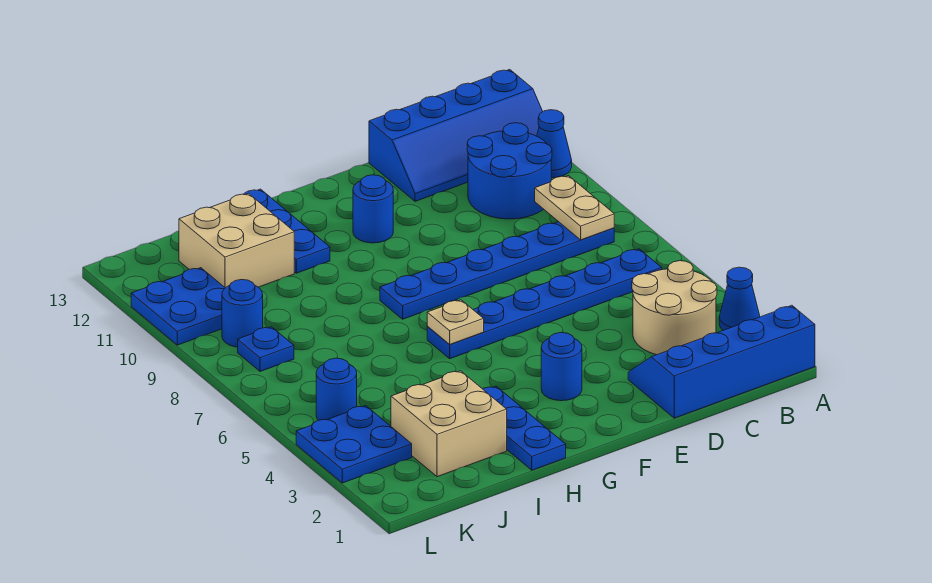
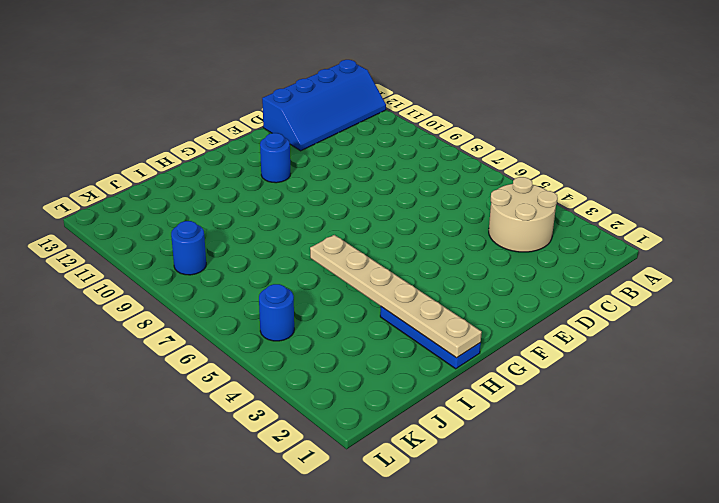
tan 1x6 plate [310,235,482,358] -> none
none -> blue 2x4 slope [628,305,815,418]
none -> blue 1x1 cone [719,267,760,330]
none -> blue 1x1 cone [537,110,572,178]

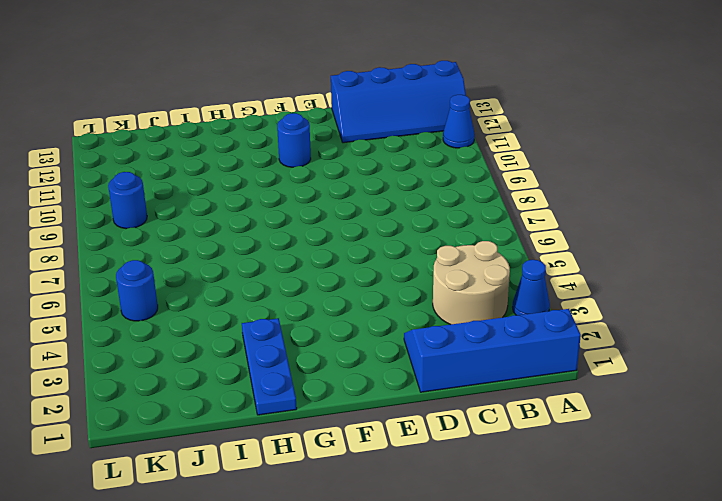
none -> blue 1x6 plate [427,249,662,359]
none -> blue 1x6 plate [380,222,614,319]
none -> blue 2x2 round brick [467,123,552,219]

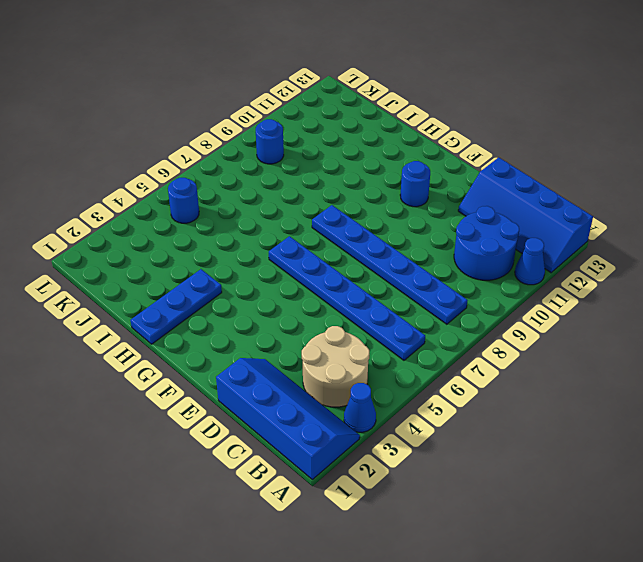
none -> blue 1x1 round brick [541,333,582,401]
none -> blue 1x3 plate [244,189,330,273]
none -> tan 2x2 brick [391,371,507,477]

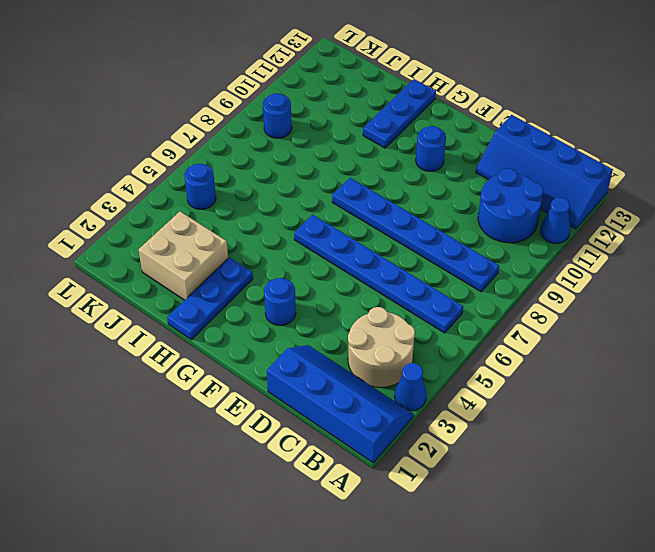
none -> tan 2x2 brick [179,193,294,288]
none -> blue 2x2 plate [296,406,412,483]
none -> blue 1x1 plate [238,327,294,371]

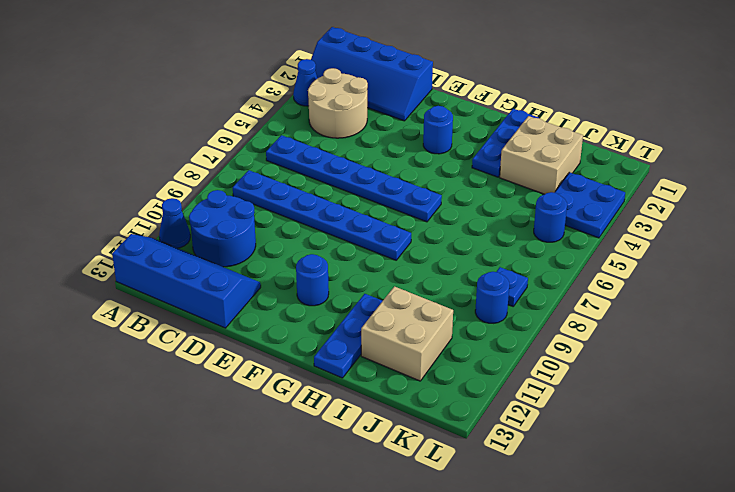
none -> blue 2x2 plate [131,268,225,345]
none -> tan 1x2 plate [535,176,614,240]
none -> tan 1x1 plate [427,300,484,345]

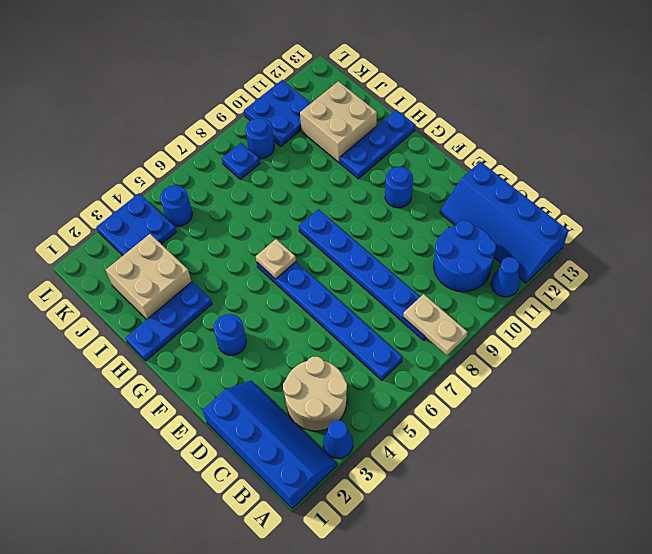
tan 1x2 plate [403,294,468,355] -> tan 1x2 plate turned to [535,176,614,240]

